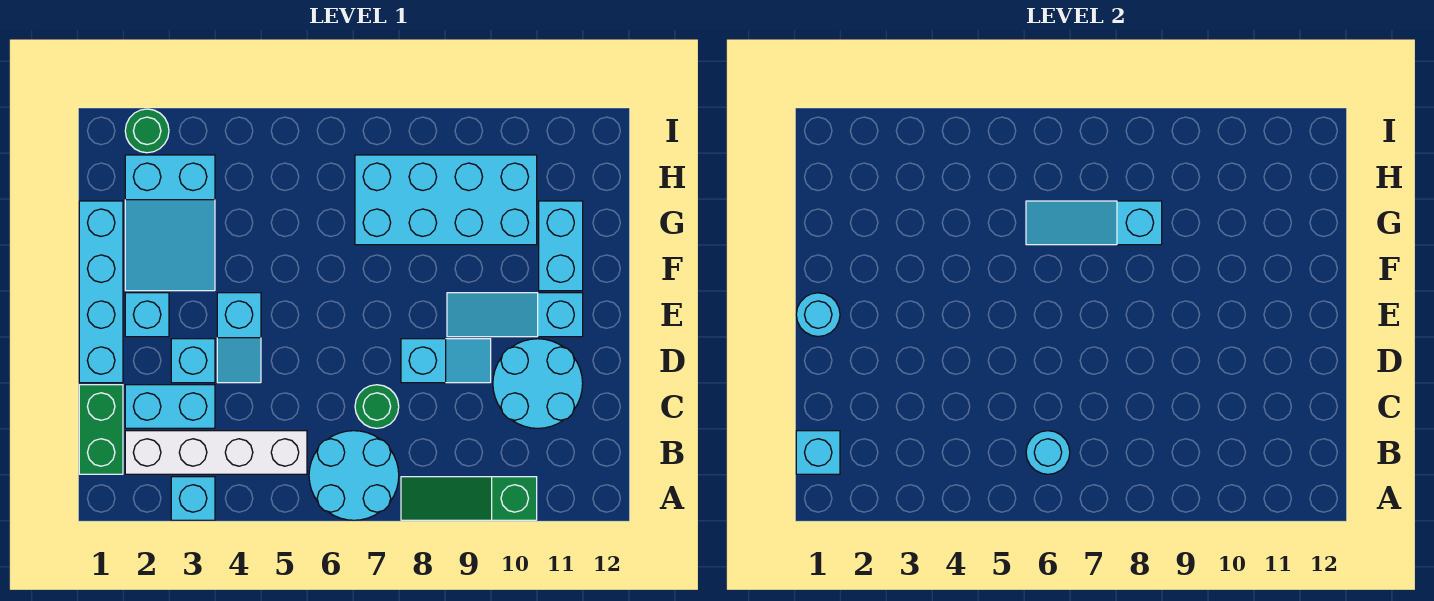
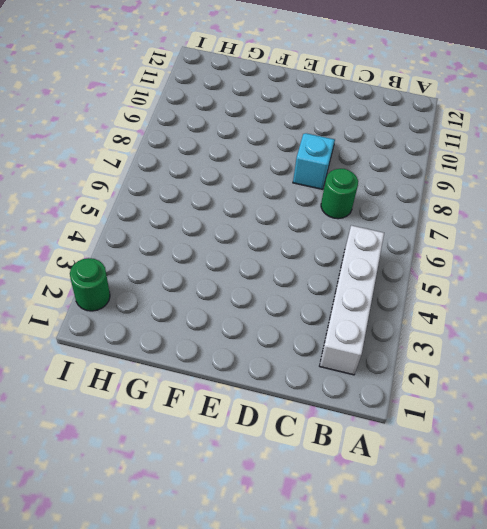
none -> cyan 1x1 brick [171,477,215,520]
none -> cyan 2x2 round brick [309,431,399,520]
none -> green 1x3 slope [401,477,537,520]

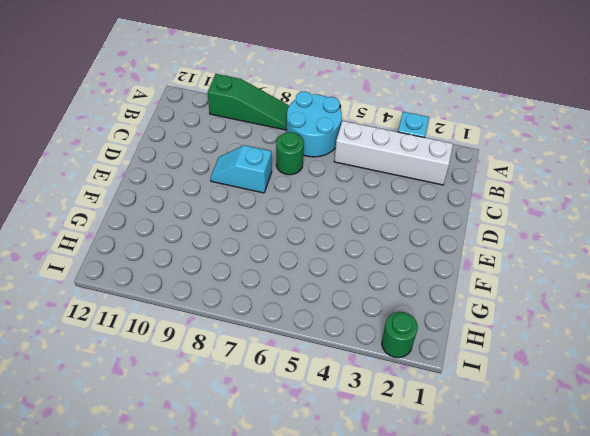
none -> green 1x2 brick [79,385,123,474]
none -> cyan 1x2 brick [125,385,215,428]
none -> cyan 2x2 round brick [493,339,583,428]

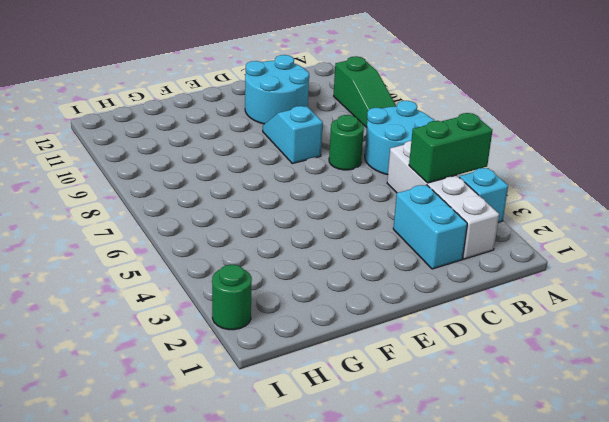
green 1x2 brick [409,113,492,183] -> green 1x2 brick moved to [79,385,123,474]
none -> cyan 1x4 brick [79,201,123,383]
none -> cyan 1x1 brick [171,339,215,383]
none -> cyan 1x2 slope [217,293,261,383]

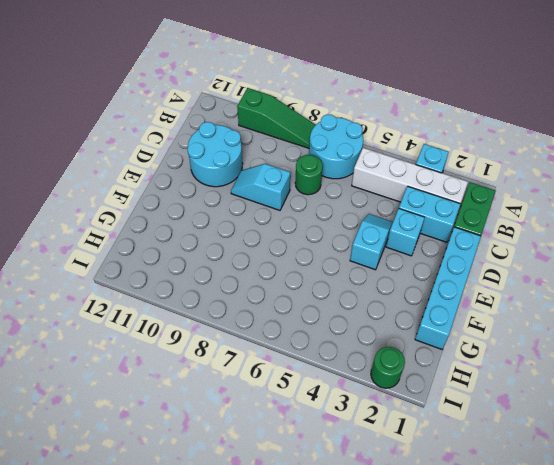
none -> cyan 1x1 brick [125,293,169,337]
none -> cyan 1x3 slope [447,293,583,337]
none -> cyan 2x3 slope [125,155,215,291]

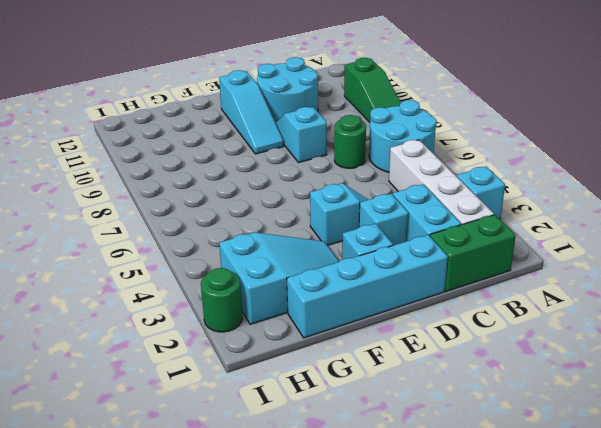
none -> cyan 1x2 brick [539,201,583,291]
none -> cyan 2x4 brick [355,155,537,245]
none -> cyan 1x1 brick [796,431,840,474]

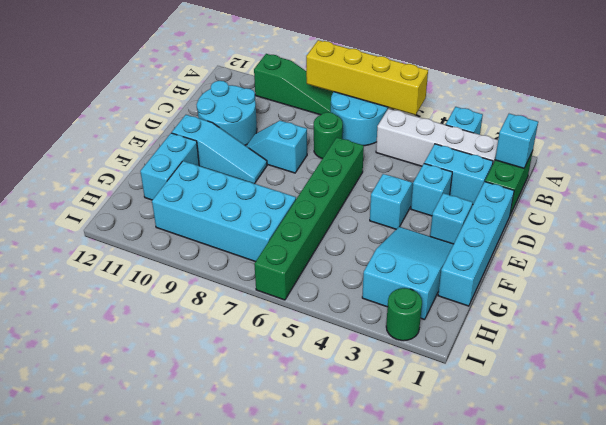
yellow 1x4 brick [306,40,428,115] -> none
green 1x6 brick [254,137,364,300] -> none
none -> cyan 1x1 round brick [1026,431,1070,474]
none -> cyan 1x1 round brick [796,293,840,337]
none -> cyan 1x3 slope [1026,201,1162,245]

